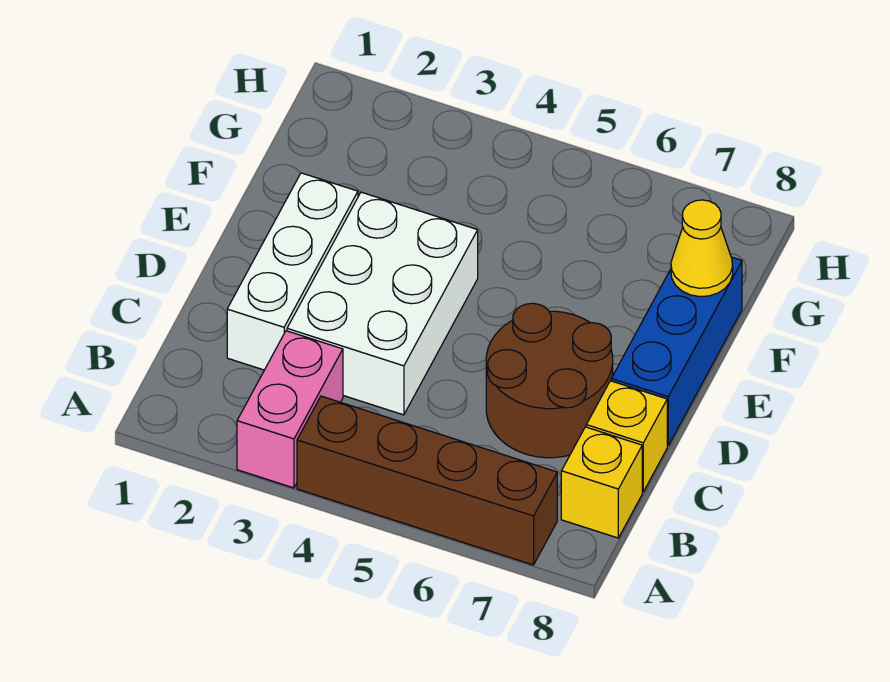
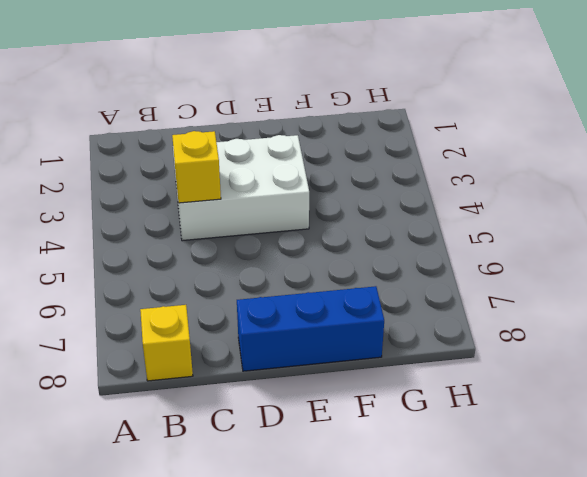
yellow 1x1 brick [172,131,221,203] -> yellow 1x1 brick moved to [586,381,667,492]
none -> pink 1x2 brick [237,331,343,488]
none -> brown 1x4 brick [297,396,557,565]

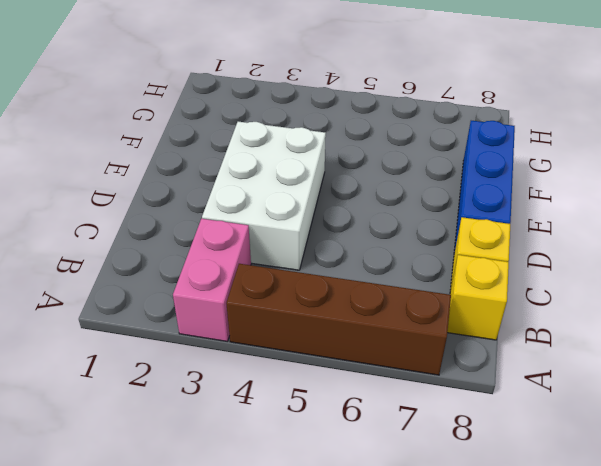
none -> white 1x3 brick [227,173,358,370]
none -> brown 2x2 round brick [486,303,613,458]

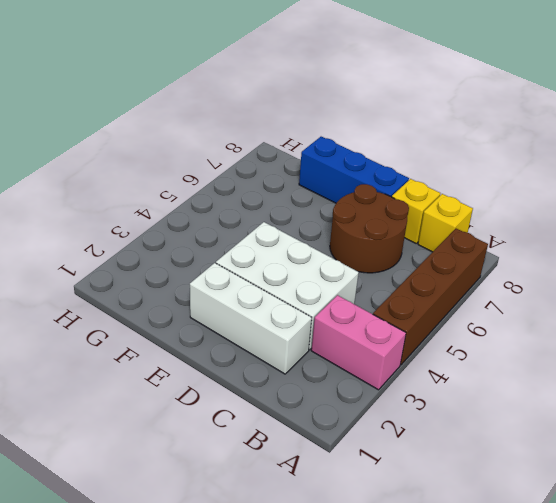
none -> yellow 1x1 cone [671,200,733,297]

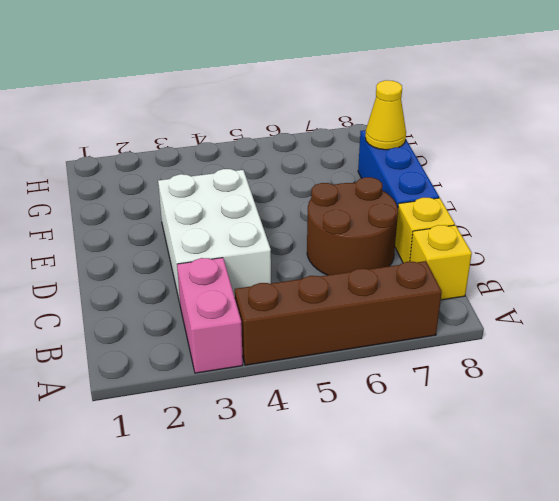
none -> white 1x3 brick [227,173,358,370]

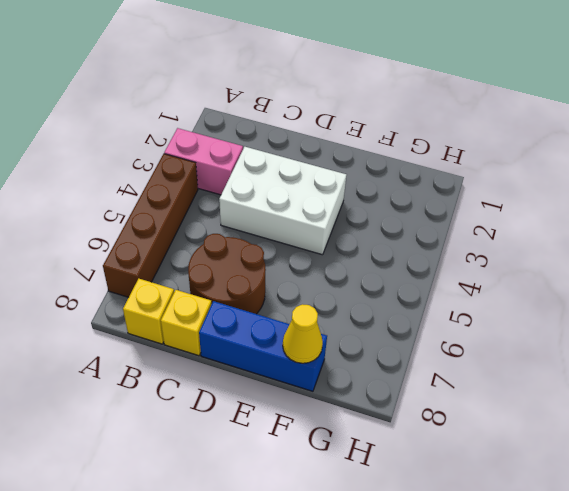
none -> white 1x3 brick [227,173,358,370]

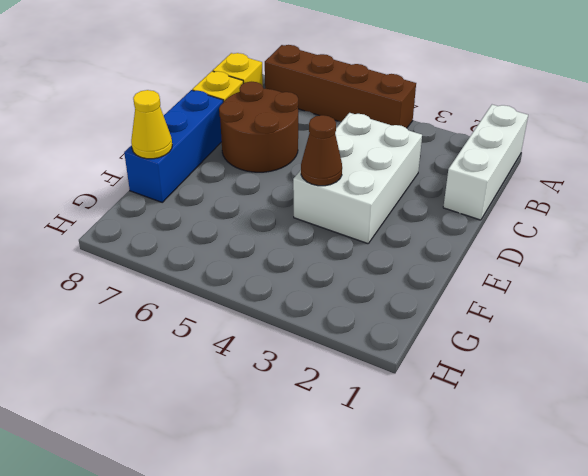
white 1x3 brick [443,105,528,220] -> white 1x3 brick moved to [227,173,358,370]
brown 1x1 cone [301,115,342,186] -> none
none -> pink 1x2 brick [237,331,343,488]

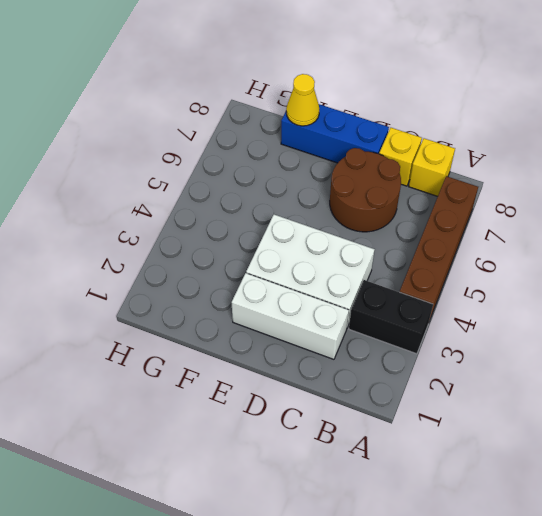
black 1x2 brick [349,280,433,354] -> pink 1x2 brick [237,331,343,488]

